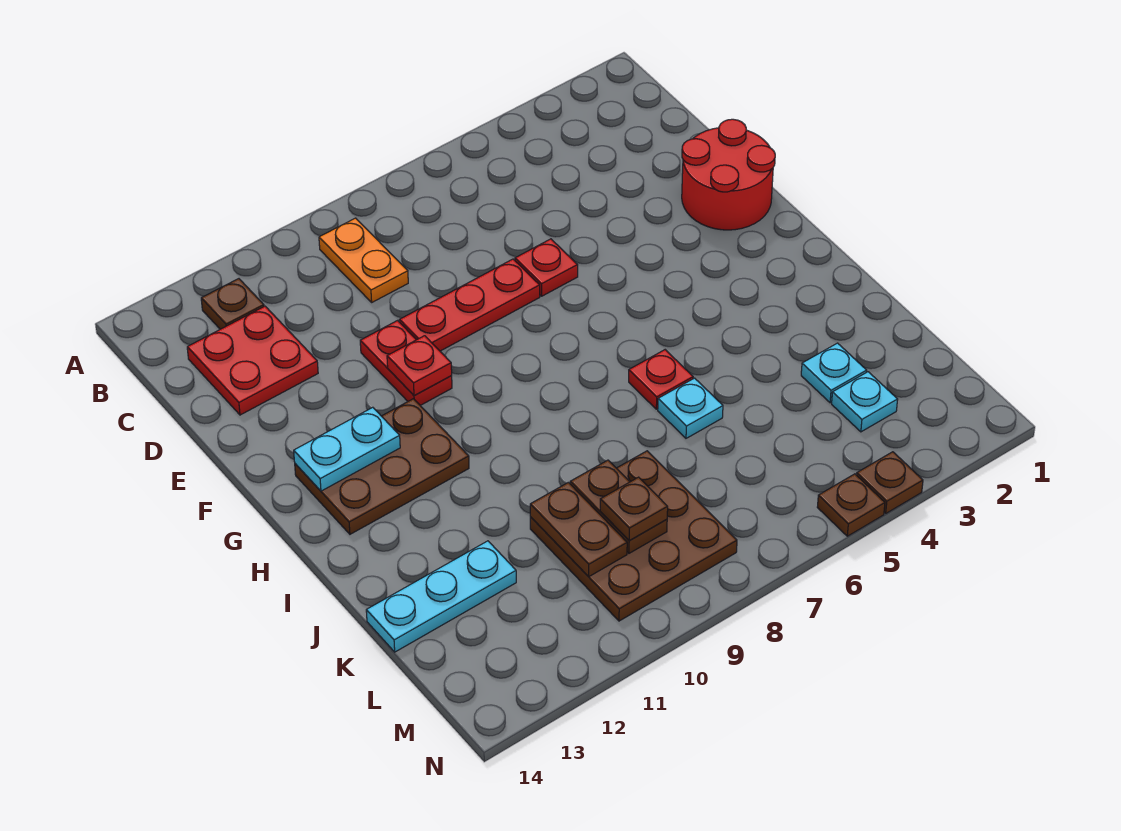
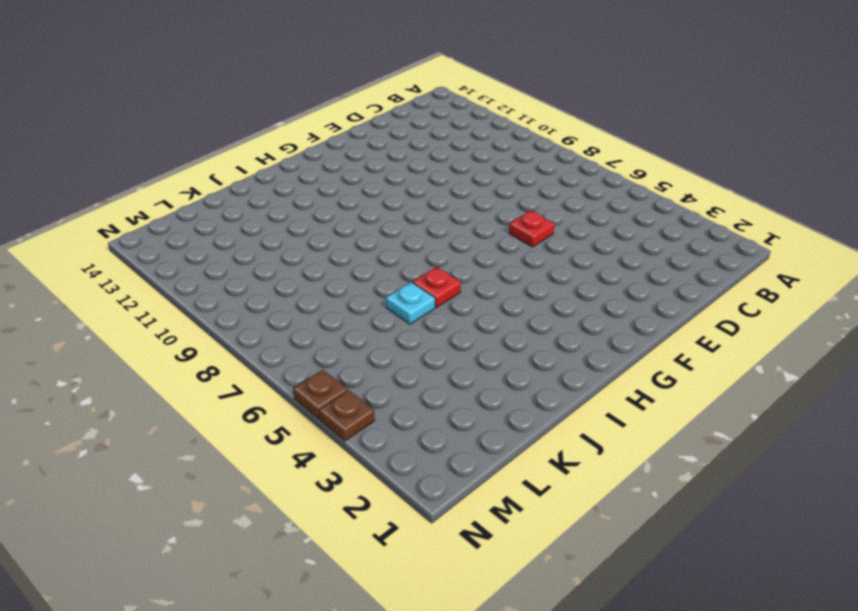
none -> orange 1x2 plate [319,218,408,302]
none -> brown 1x1 plate [201,279,264,329]
none -> red 2x2 plate [187,306,318,415]

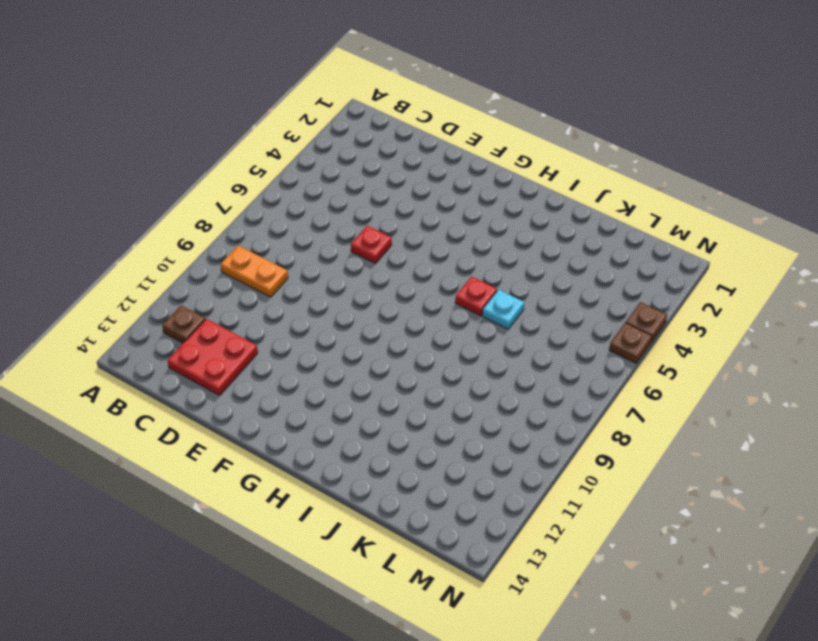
none -> red 2x2 round brick [682,119,775,230]
none -> red 1x3 plate [400,259,540,351]
none -> red 1x2 plate [360,321,452,405]

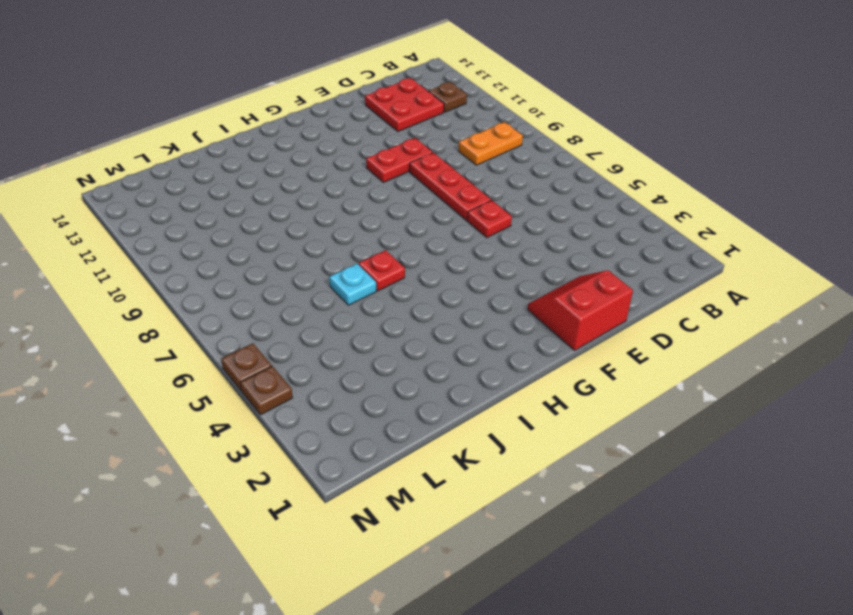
red 2x2 slope [528,270,633,350] -> red 2x2 round brick [682,119,775,230]
none -> brown 2x3 plate [295,399,469,534]
none -> cyan 1x1 plate [801,343,867,403]
none -> brown 3x3 plate [530,451,737,621]

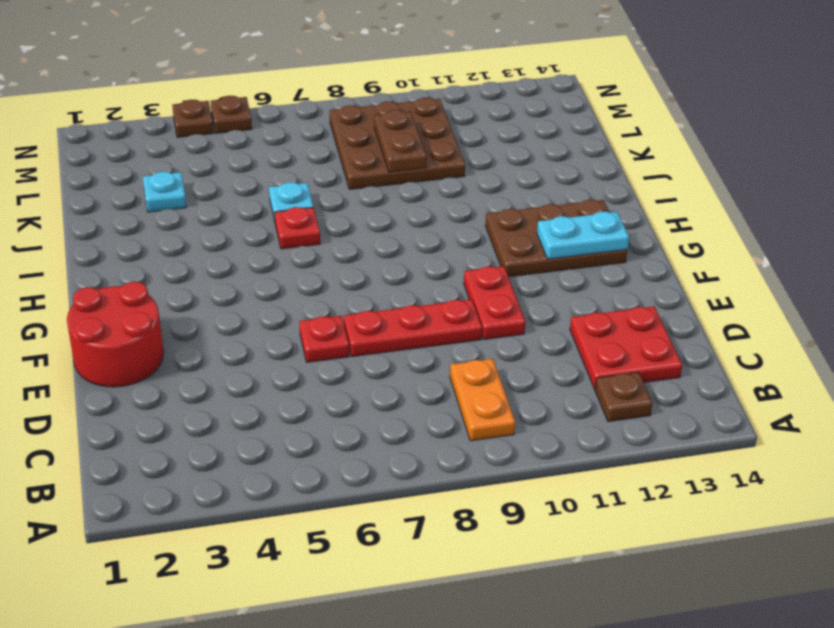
none -> cyan 1x3 plate [366,541,516,652]
none -> cyan 1x1 plate [832,372,898,432]
none -> red 1x1 plate [387,336,452,396]

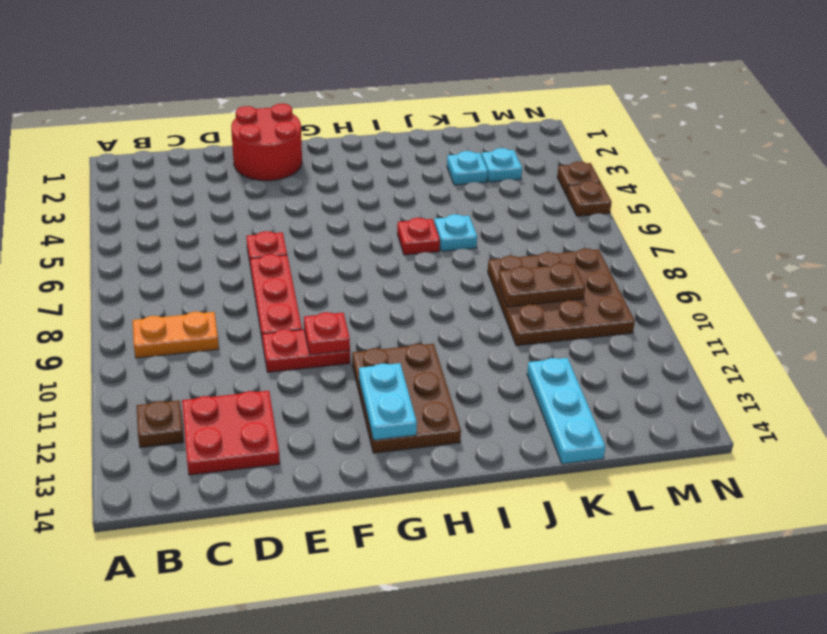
none -> brown 1x2 plate [530,482,627,577]
none -> brown 1x1 plate [600,477,668,540]

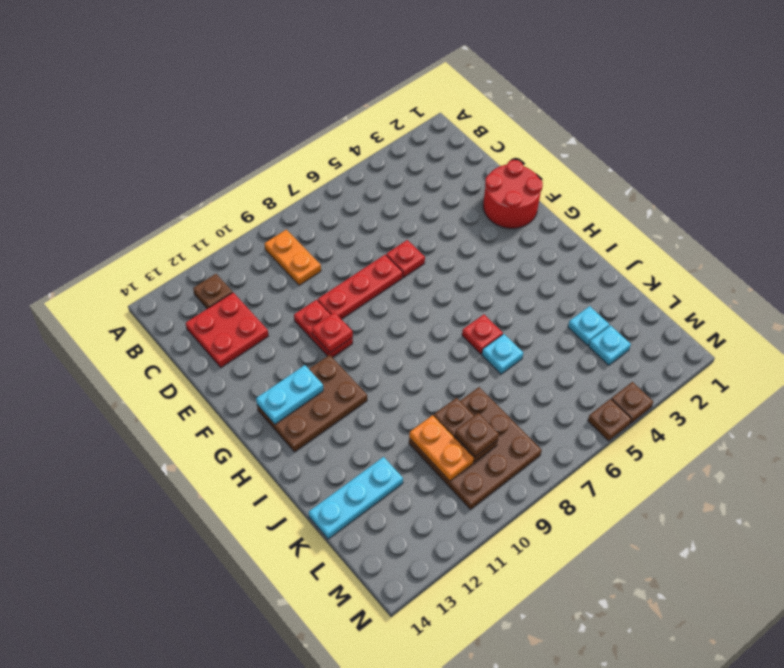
orange 1x2 plate [409,415,474,481] -> brown 1x2 plate [530,482,627,577]

